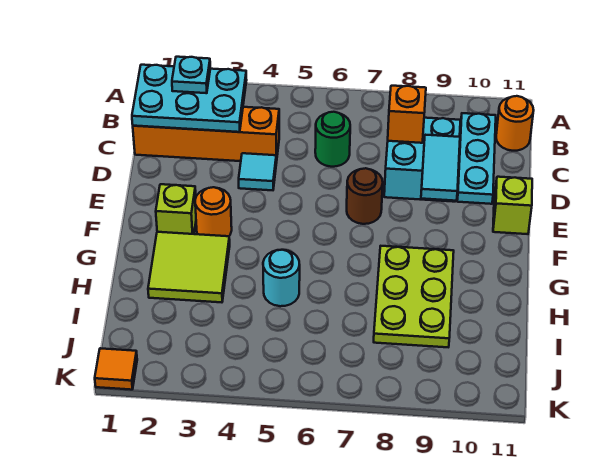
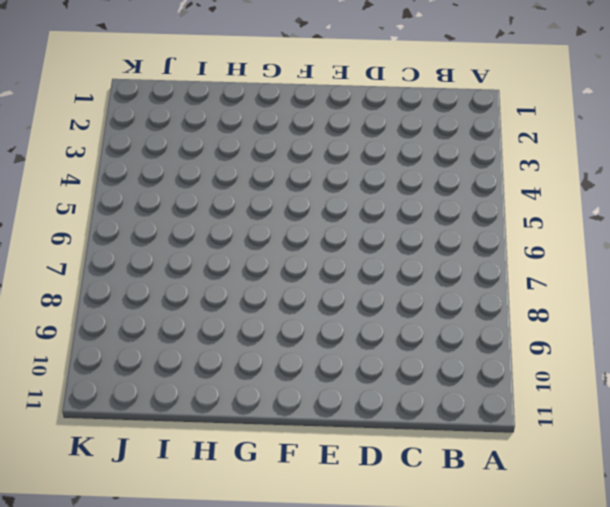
none -> cyan 1x3 plate [457,113,496,204]
none -> orange 1x1 round brick [496,96,534,151]
none -> orange 1x4 brick [133,107,279,163]

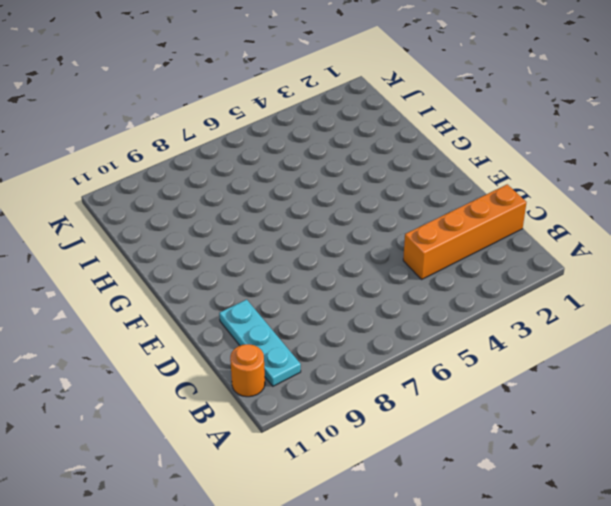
none -> green 1x1 round brick [315,112,350,167]
none -> cyan 2x2 brick [384,118,460,202]
none -> cyan 1x1 tile [239,153,276,190]

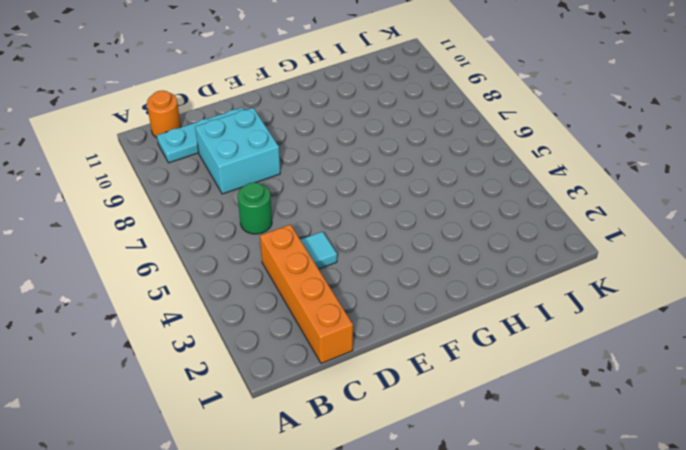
none -> brown 1x1 round brick [347,168,383,224]
none -> lime 1x1 brick [493,177,532,234]
none -> lime 1x1 brick [156,184,196,234]

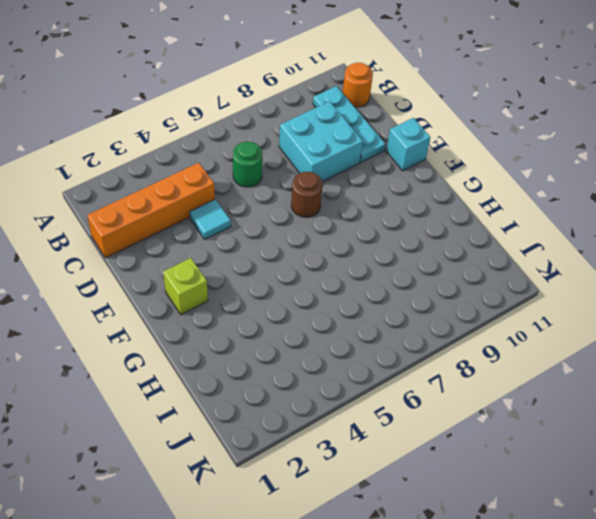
cyan 1x1 brick [386,118,430,171] -> lime 1x1 brick [493,177,532,234]
none -> orange 1x1 round brick [195,187,232,236]
none -> lime 2x2 tile [148,232,230,302]
none -> lime 2x3 plate [374,246,454,347]

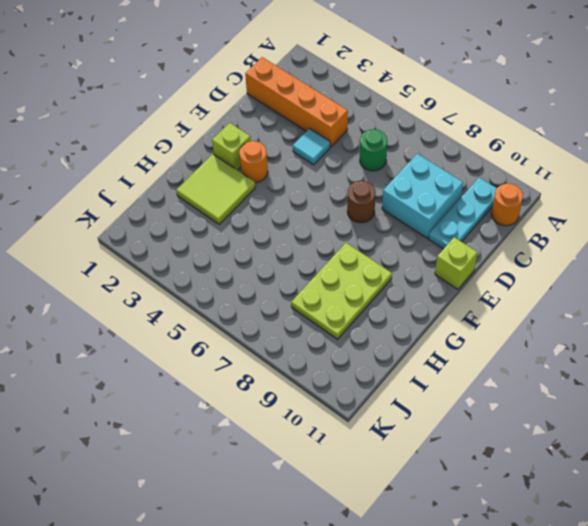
none -> cyan 1x1 round brick [263,250,300,306]
none -> orange 1x1 tile [95,348,137,390]
none -> cyan 2x3 plate [132,65,247,132]

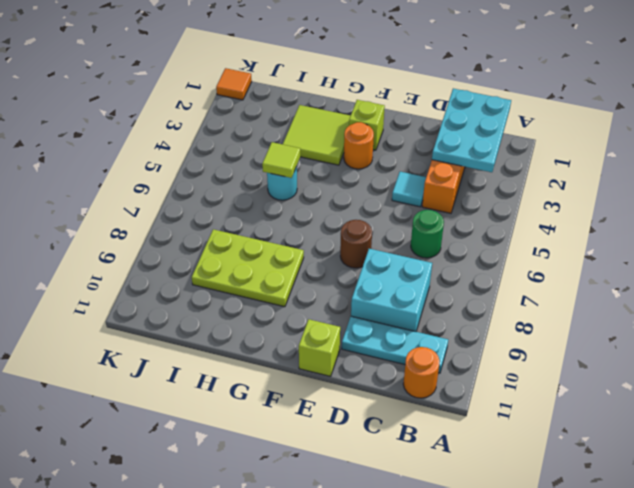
lime 1x1 tile [262,142,300,178] -> none
none -> orange 1x1 brick [388,86,426,143]
none -> cyan 1x2 tile [421,135,460,201]
none -> cyan 1x1 plate [172,57,210,93]

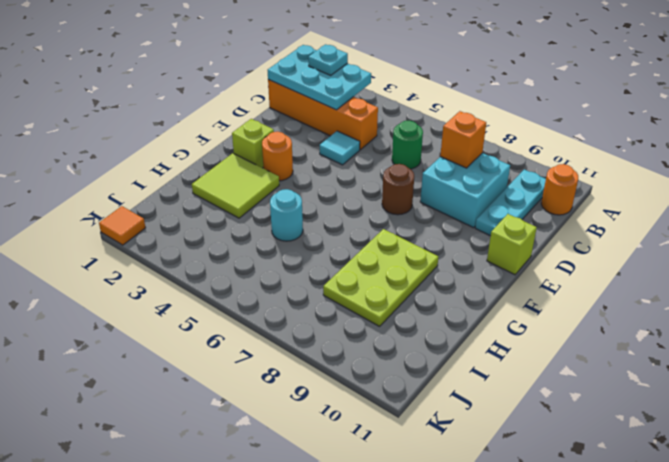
none -> cyan 1x2 tile [421,135,460,201]

